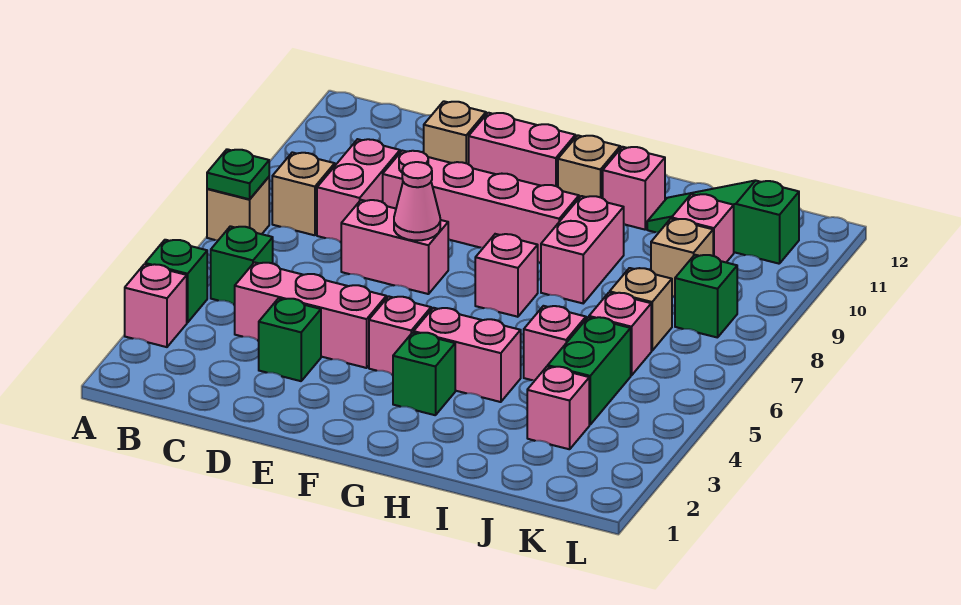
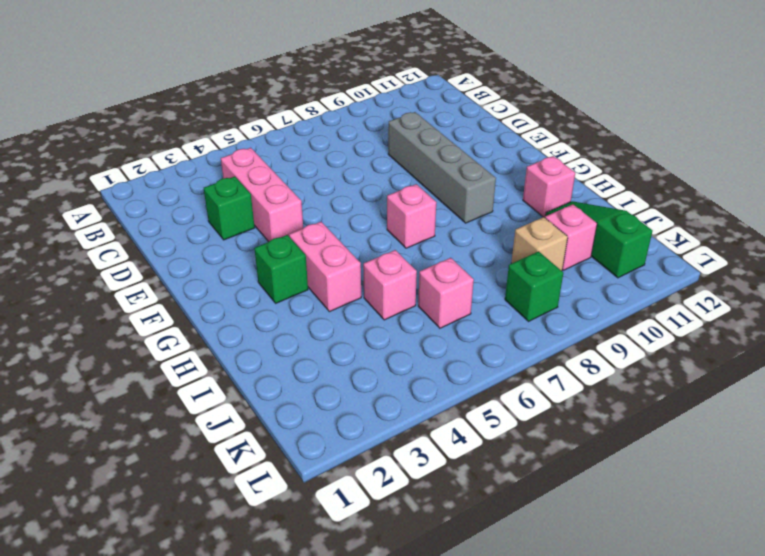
grey 1x4 brick [388,112,496,223] -> pink 1x4 brick [383,151,579,263]
none -> pink 1x1 brick [125,264,187,347]
none -> green 1x1 brick [145,240,207,322]
none -> tan 1x1 brick [207,177,269,240]
none -> green 1x1 brick [211,226,273,305]

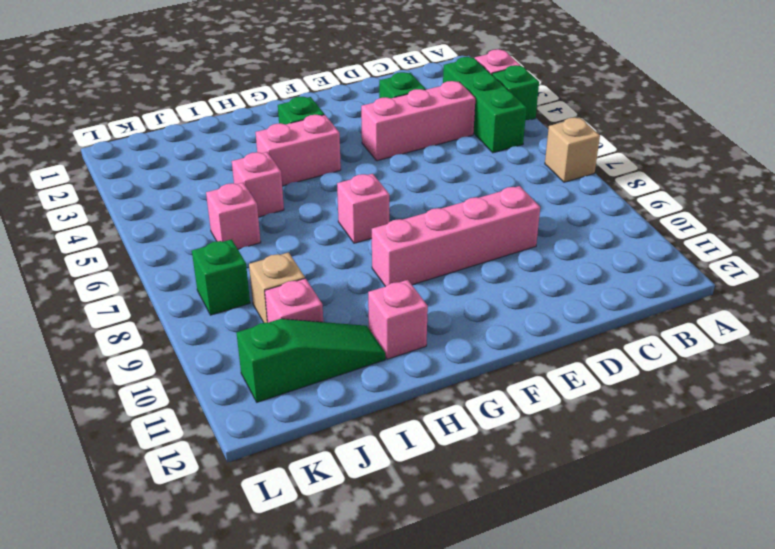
green 1x3 brick [443,57,527,153] -> green 1x1 brick [211,226,273,305]
none -> tan 1x1 brick [272,152,335,235]
none -> pink 1x2 brick [317,139,400,242]
none -> pink 1x2 brick [341,200,448,294]
none -> tan 1x1 brick [424,101,486,164]

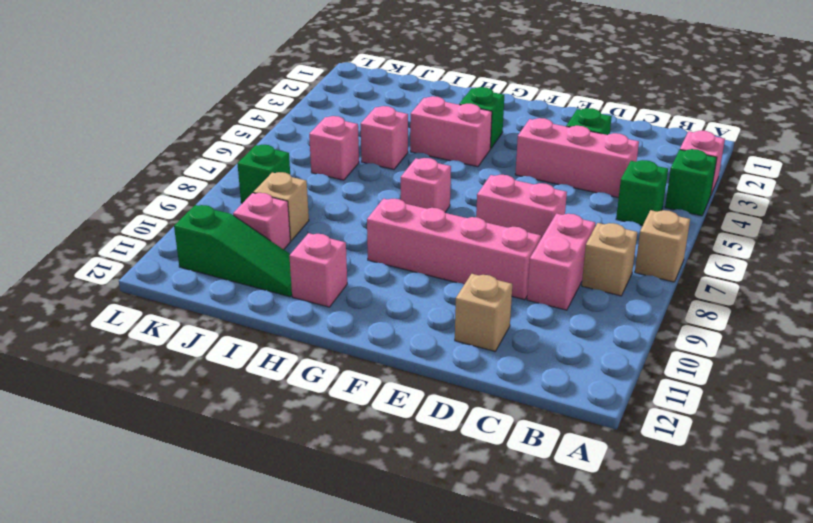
none -> pink 1x2 brick [469,113,575,187]
none -> pink 1x1 brick [369,296,431,375]
none -> tan 1x1 brick [558,135,620,198]
none -> pink 1x2 brick [541,196,624,303]

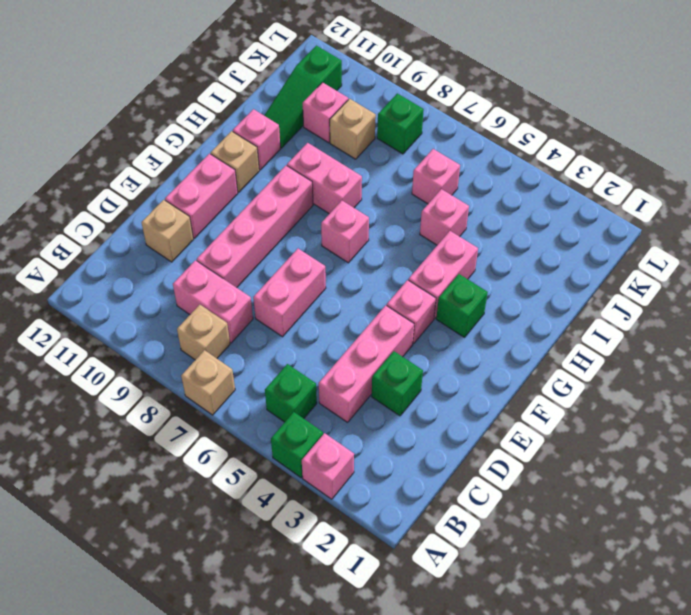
none -> pink 1x1 brick [527,366,589,449]
none -> green 1x2 brick [548,317,631,425]
none -> tan 1x1 brick [610,268,672,351]
none -> green 1x1 plate [207,149,269,199]

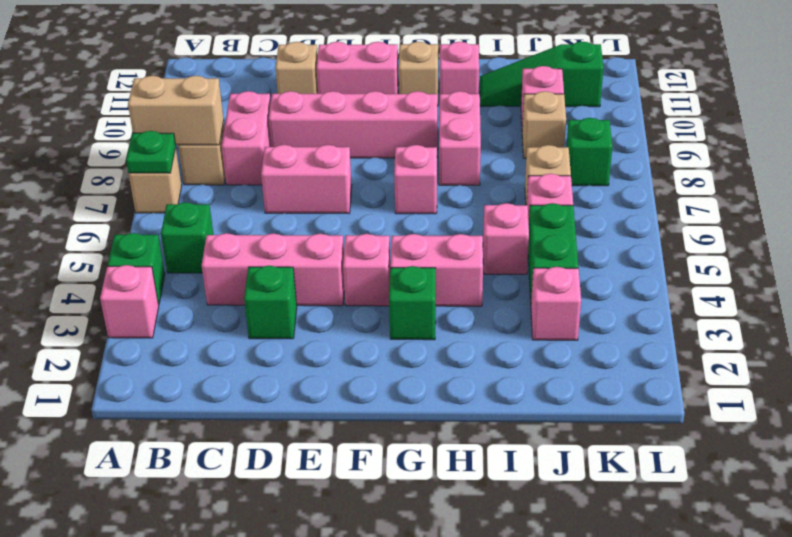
tan 1x2 brick [128,76,224,145] -> none
none -> pink 1x1 cone [394,162,440,241]

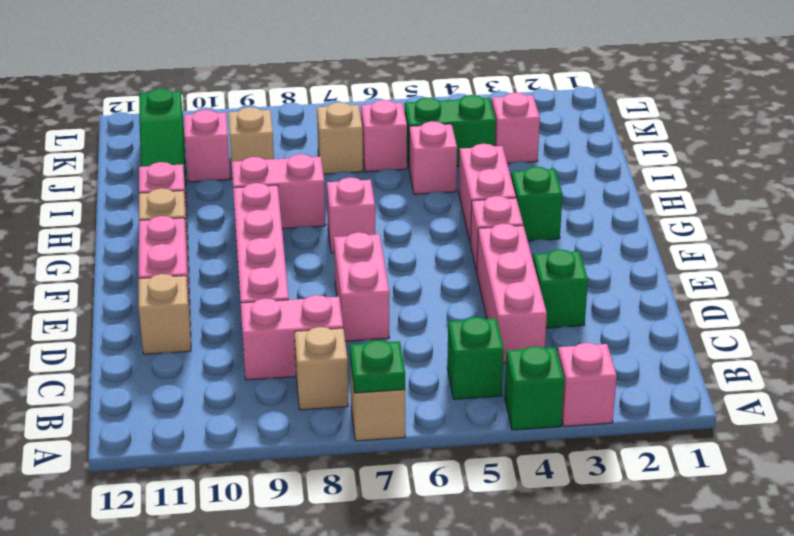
none -> green 1x1 brick [675,255,737,338]
none -> pink 1x1 cone [394,162,440,241]

